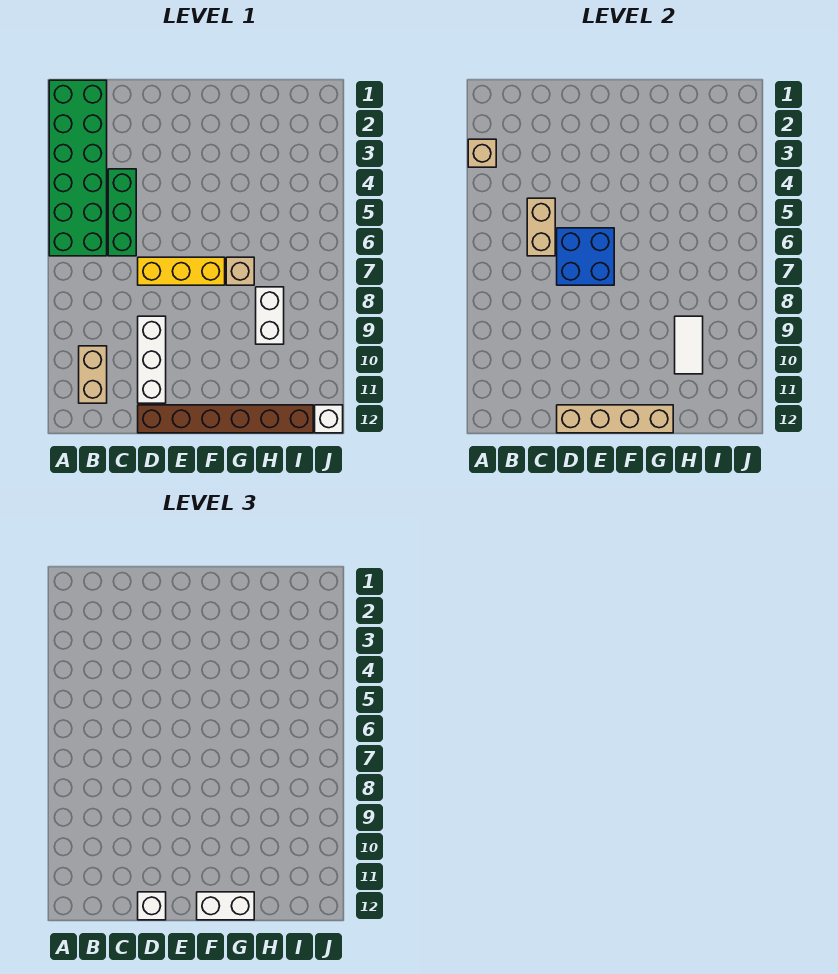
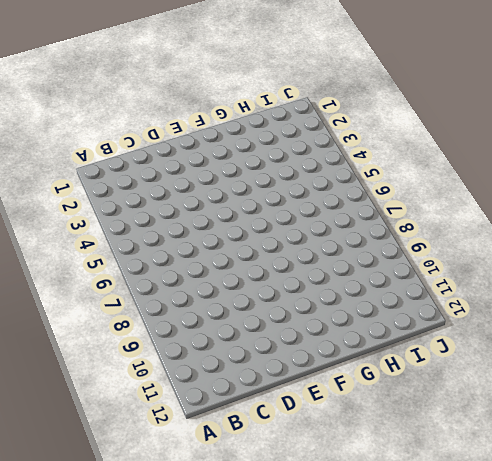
none -> green 2x6 brick [49,80,107,256]
none -> tan 1x2 brick [79,346,107,403]
none -> green 1x3 brick [108,169,136,256]

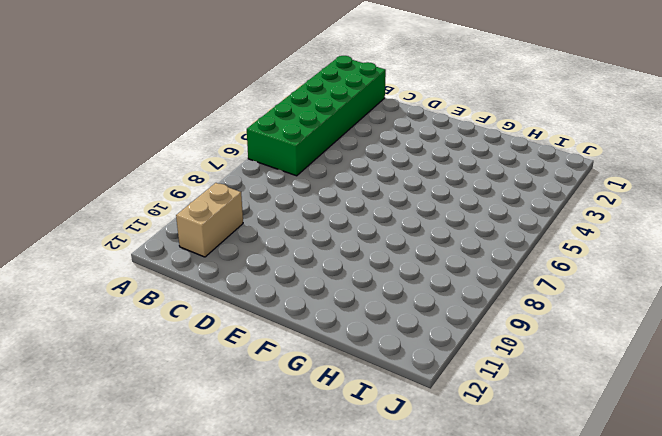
none -> green 1x3 brick [108,169,136,256]
none -> yellow 1x3 brick [138,257,225,285]
none -> white 1x3 brick [138,316,166,403]

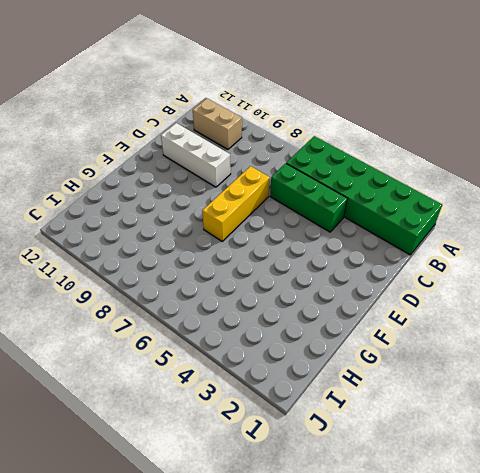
none -> brown 1x6 brick [138,405,313,433]
none -> tan 1x1 brick [226,257,254,285]
none -> white 1x2 brick [256,287,284,344]

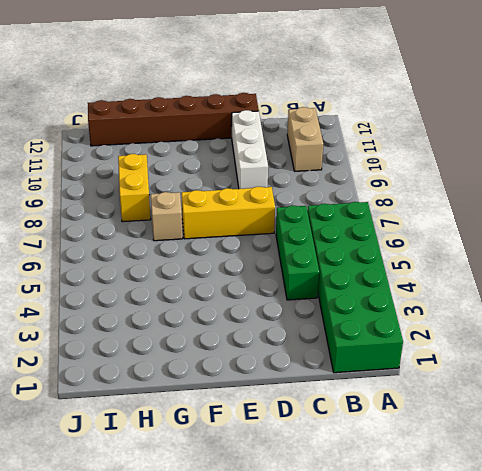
yellow 1x2 brick [118,154,151,222] -> white 1x2 brick [256,287,284,344]
none -> white 1x1 brick [315,405,343,433]
none -> tan 1x1 brick [468,139,496,167]
none -> tan 1x2 brick [527,198,555,256]

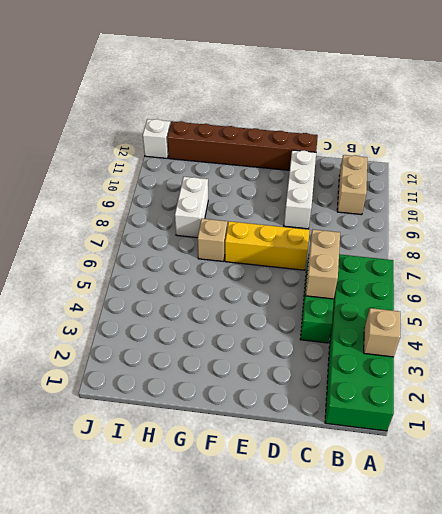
none -> blue 2x2 brick [557,228,614,285]
none -> tan 1x4 brick [557,405,673,433]
none -> white 1x2 tile [675,316,703,374]

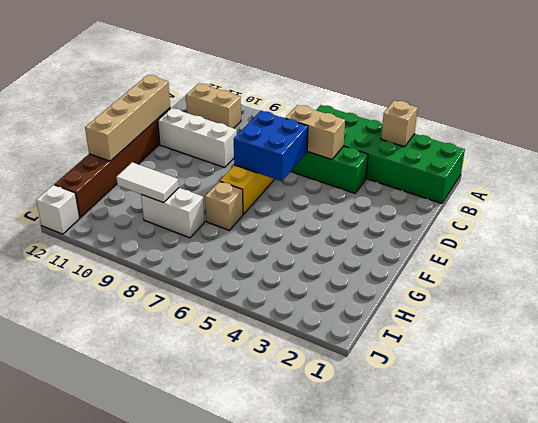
none -> white 1x1 brick [138,892,166,920]
none -> white 1x2 brick [197,892,254,920]

